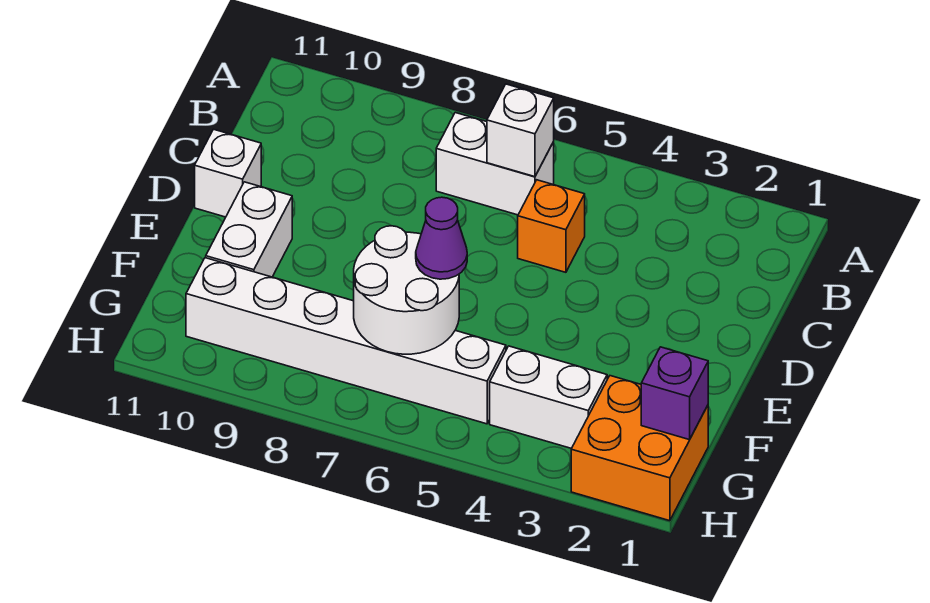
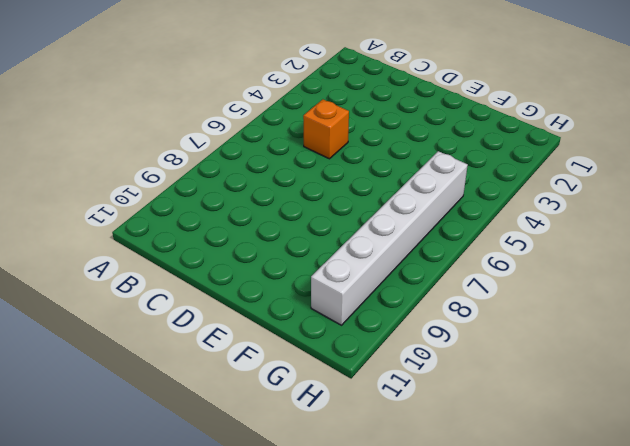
none -> white 1x2 brick [436,113,554,215]
none -> white 1x1 brick [195,129,261,217]

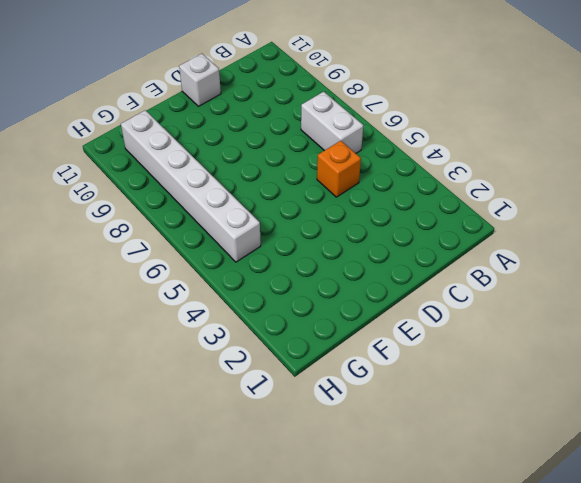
none -> white 1x2 brick [206,182,292,277]
none -> orange 2x2 brick [571,376,708,521]

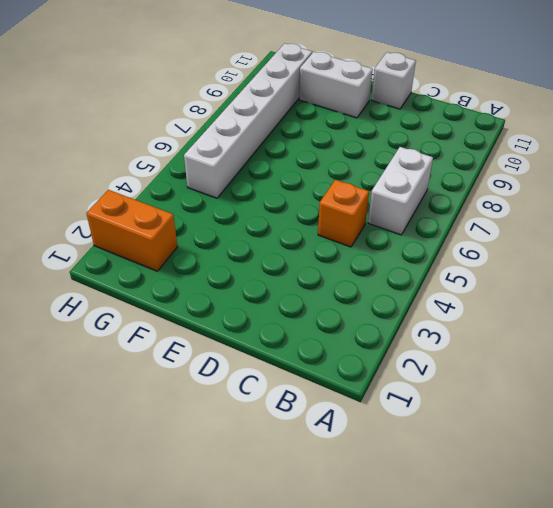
orange 1x2 brick [86,190,178,271] -> orange 2x2 brick [571,376,708,521]
none -> white 1x2 brick [490,346,607,448]
none -> white 1x1 brick [487,84,554,177]

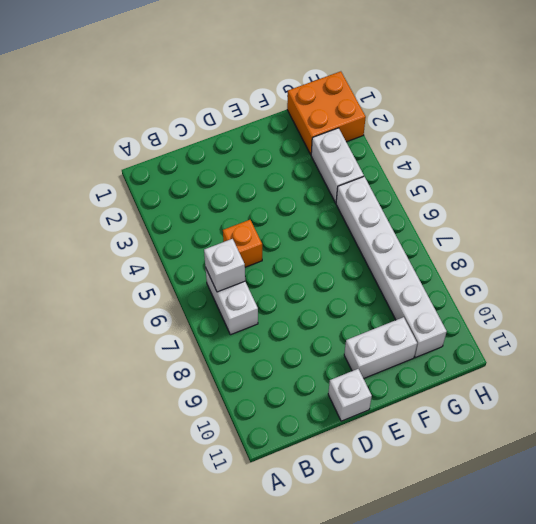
none -> white 2x2 round brick [354,226,459,354]
none -> purple 1x1 brick [641,347,708,440]

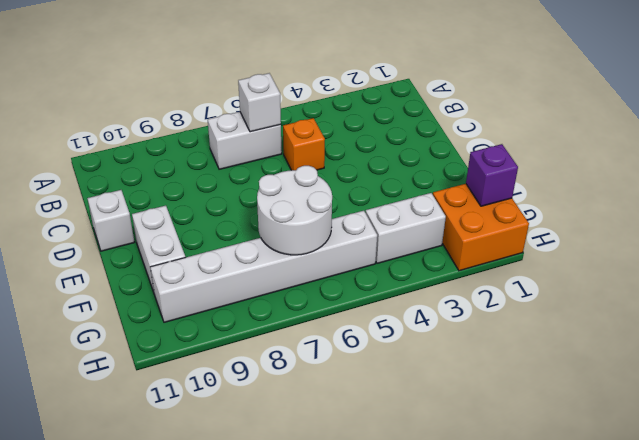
none -> purple 1x1 cone [416,197,467,279]

